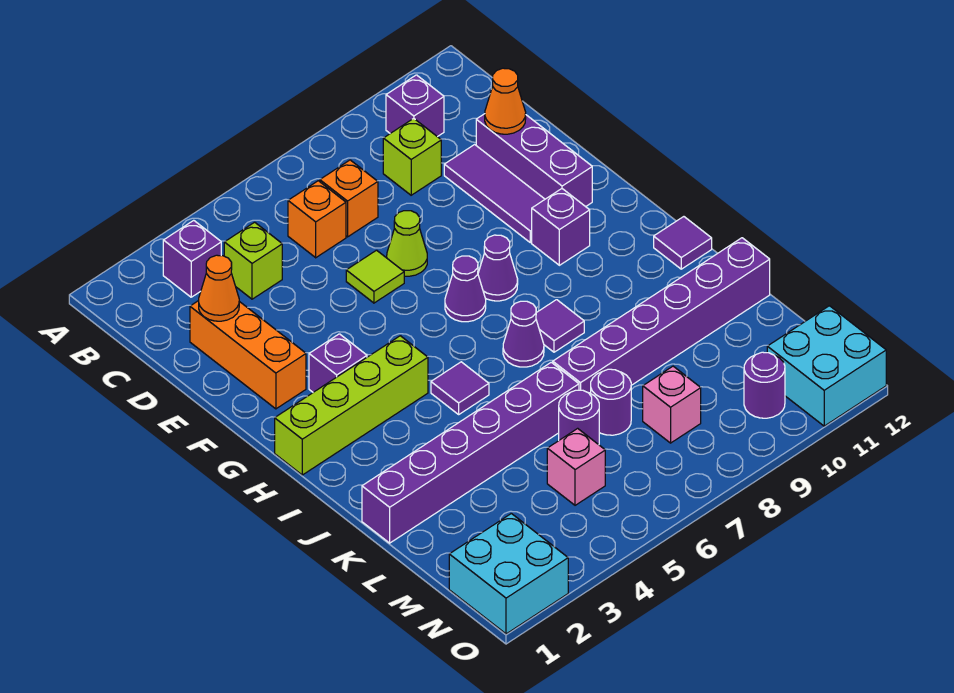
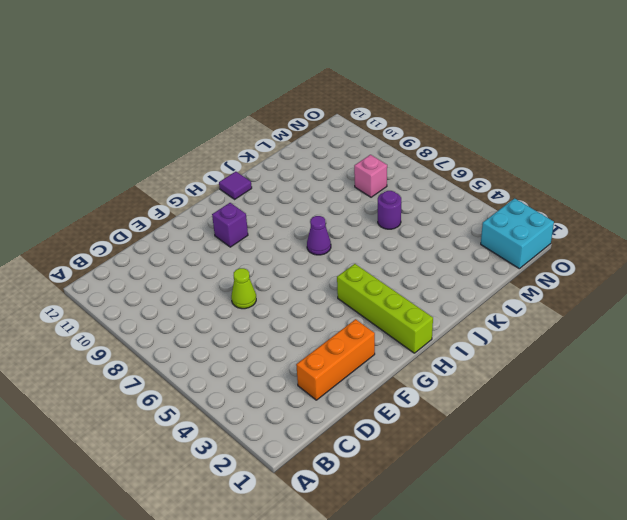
none -> purple 1x1 brick [163,220,221,297]
none -> purple 1x1 brick [386,75,444,137]
none -> lime 1x1 brick [224,222,282,299]
none -> orange 1x1 brick [288,181,346,258]

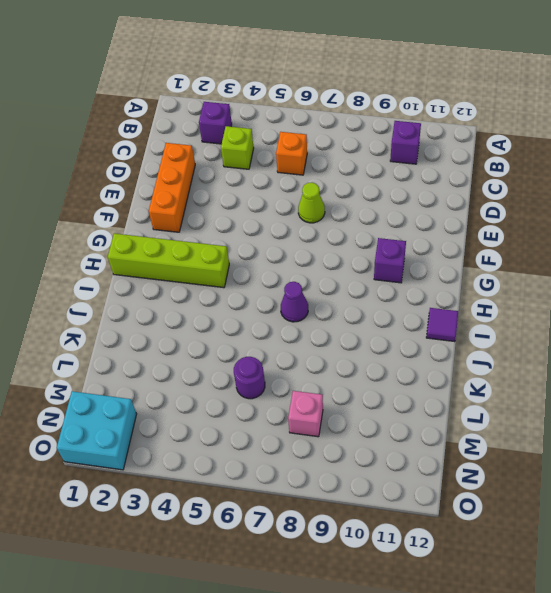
none -> orange 1x1 brick [320,160,378,237]
none -> lime 1x1 brick [383,118,441,195]
none -> purple 1x3 tile [444,145,545,243]
none -> purple 1x3 brick [476,114,592,207]

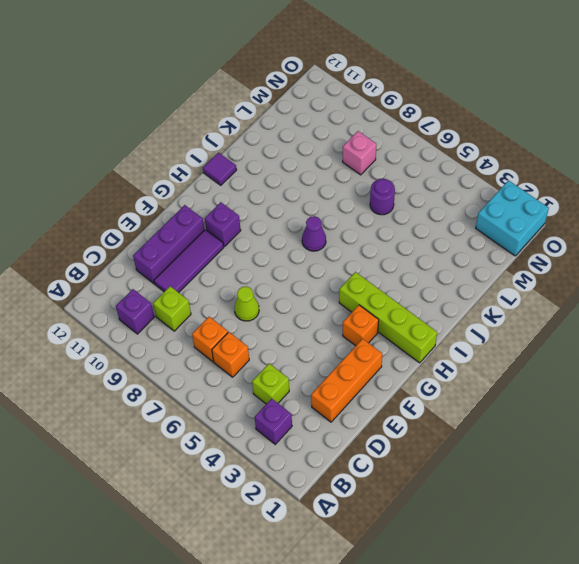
orange 1x1 brick [343,305,379,346] -> purple 1x1 brick [309,334,367,392]
none -> lime 1x1 tile [346,250,404,303]
none -> purple 1x1 cone [445,256,486,322]
none -> purple 1x1 cone [478,235,518,301]
none -> purple 1x1 tile [431,362,489,414]

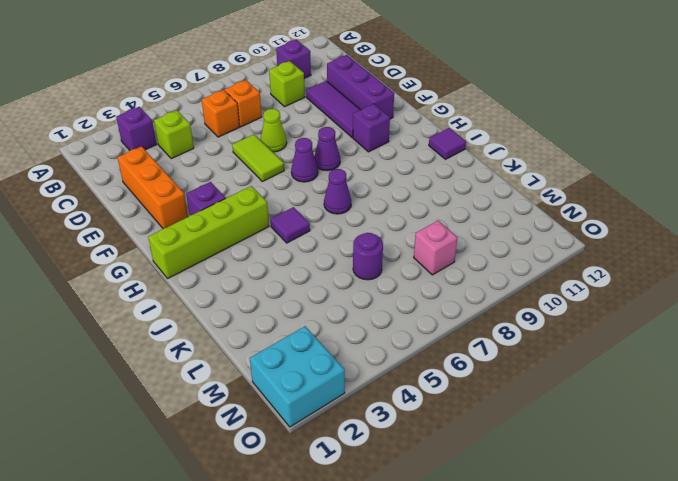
lime 1x2 tile [232,135,284,181] -> lime 1x1 tile [346,250,404,303]
none -> purple 1x1 tile [536,300,584,352]
none -> purple 1x6 brick [362,362,579,543]
none -> purple 1x6 brick [553,238,770,393]
none -> purple 1x1 round brick [591,369,631,435]

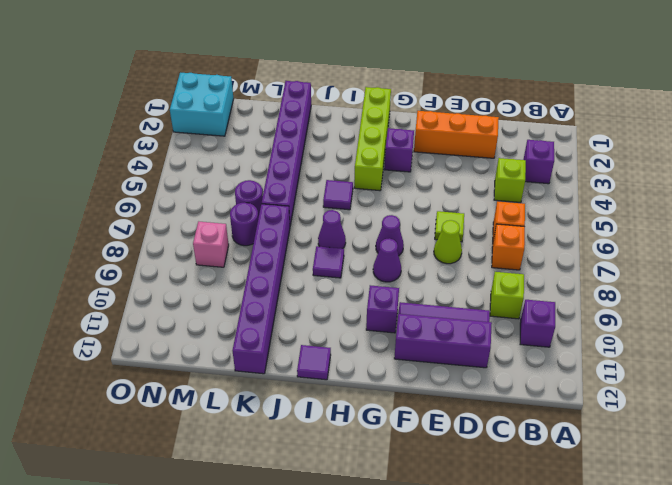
none -> pink 1x1 brick [547,428,605,505]
none -> purple 1x1 round brick [744,352,785,418]
none -> cyan 2x2 brick [767,306,886,426]
none -> orange 1x1 cone [199,255,239,321]

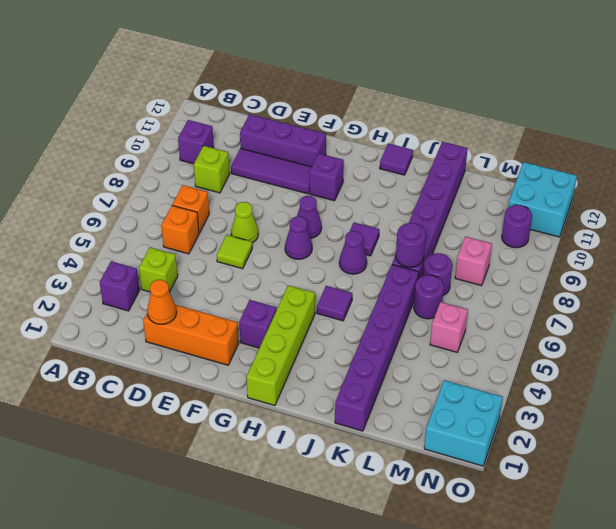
purple 1x1 round brick [396,223,426,267] -> none
none -> orange 1x1 cone [485,68,526,134]

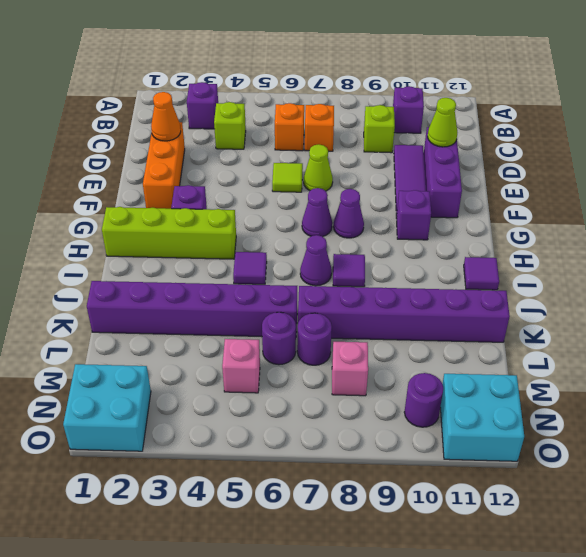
lime 1x1 cone [428,98,457,147] -> orange 1x1 cone [485,68,526,134]

